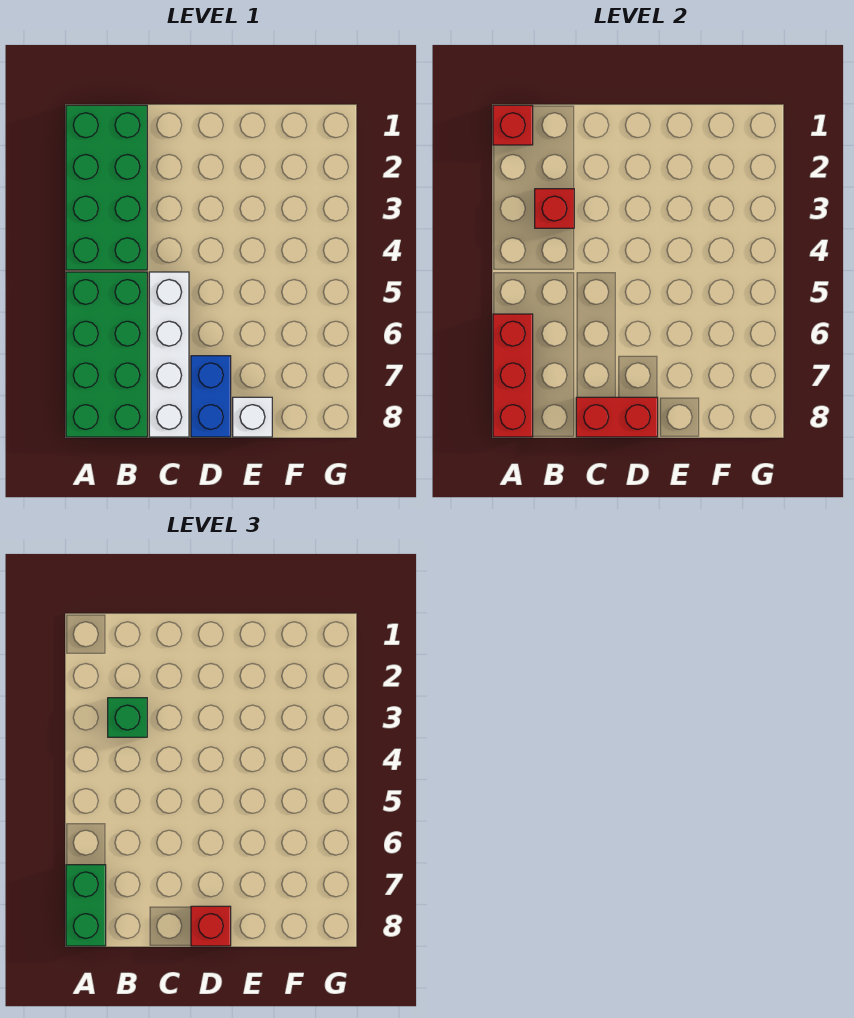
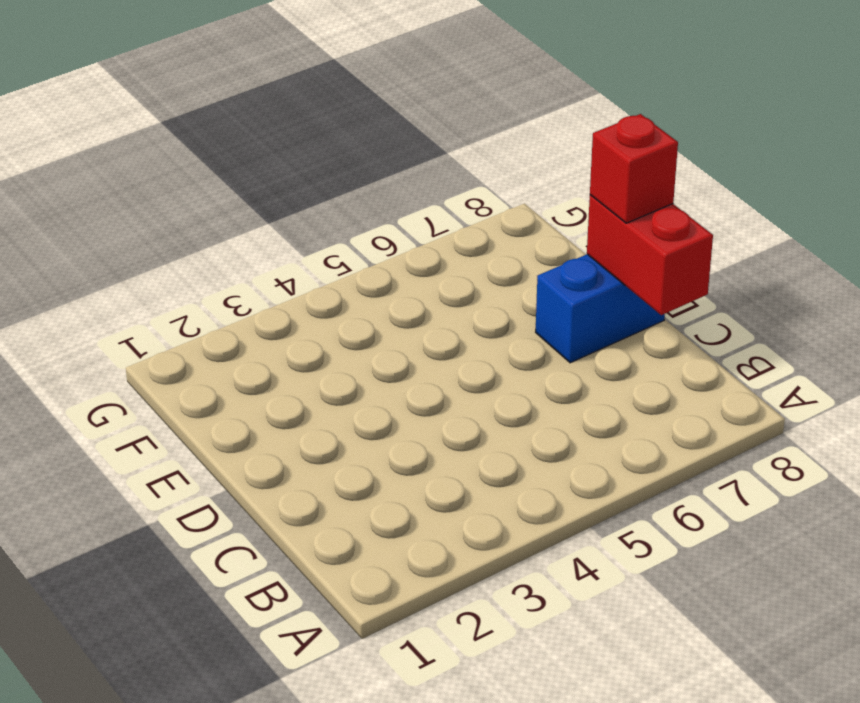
none -> green 2x4 brick [66,105,147,270]
none -> green 2x4 brick [66,272,147,437]
none -> white 1x4 brick [149,272,189,437]

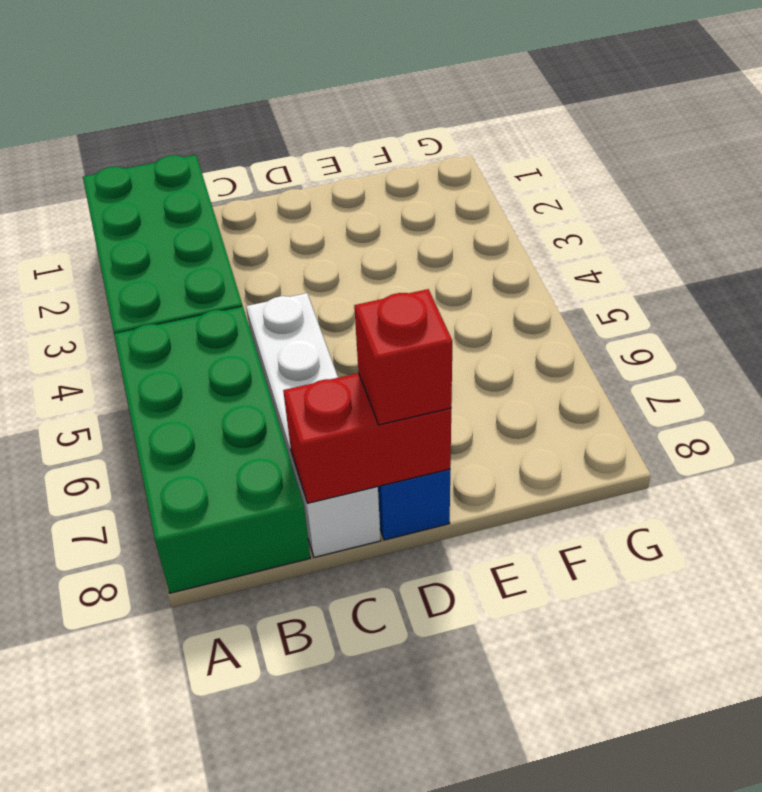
none -> white 1x1 brick [233,397,272,437]
none -> red 1x1 brick [493,105,533,145]
none -> red 1x3 brick [493,314,533,437]

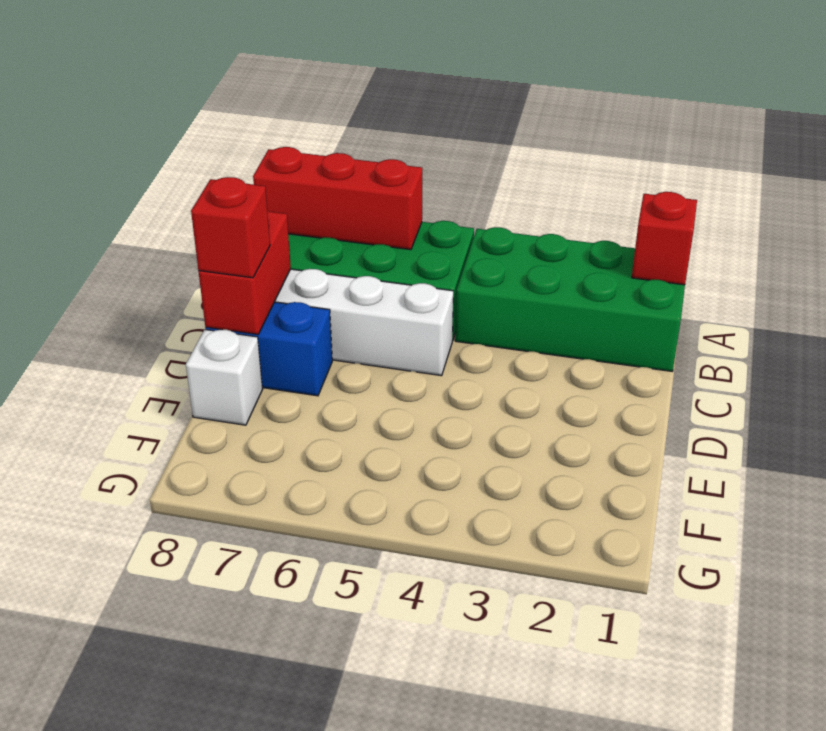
none -> red 1x1 brick [535,189,574,228]
none -> green 1x2 brick [66,865,106,946]
none -> green 1x1 brick [108,698,147,737]

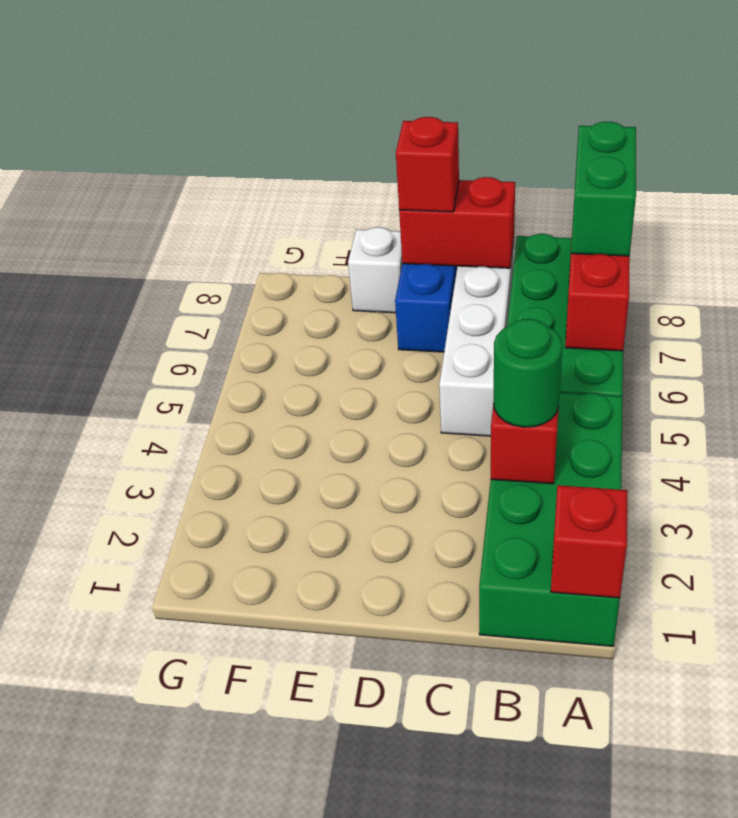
green 1x1 round brick [494,319,562,427] -> green 1x1 brick [108,698,147,737]

